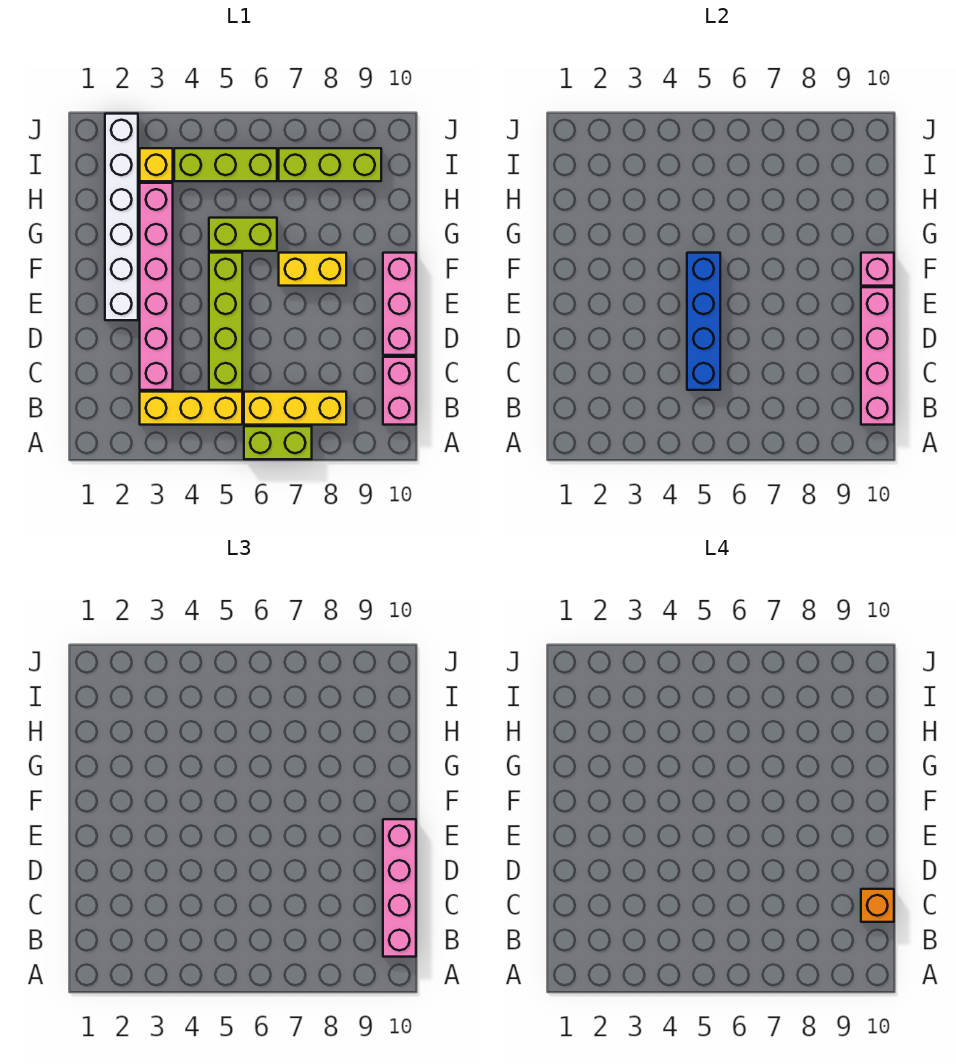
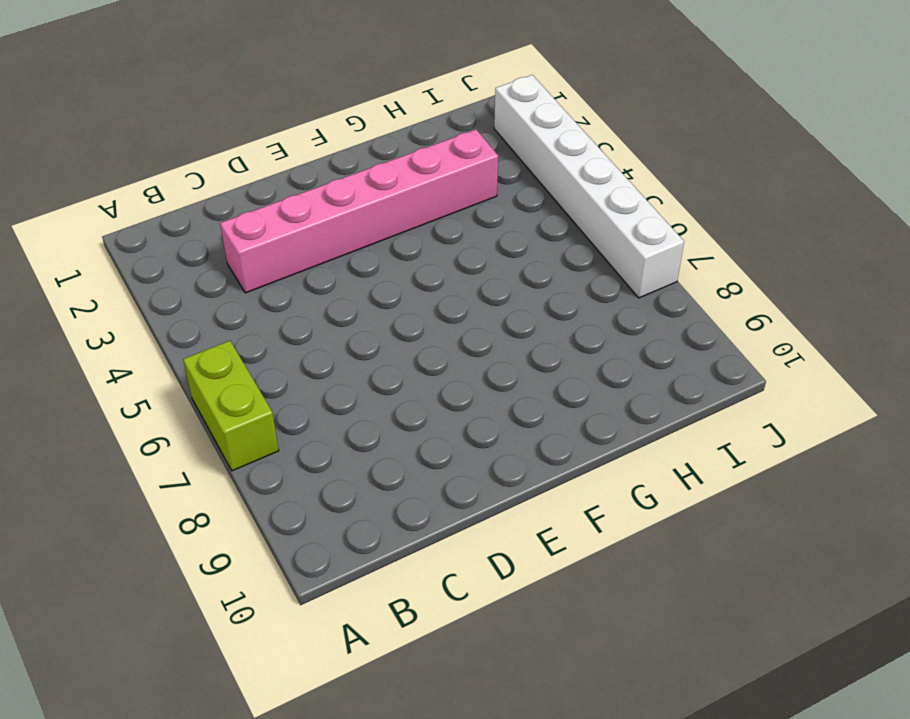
white 1x6 brick [494,75,684,298] -> white 1x6 brick turned to [105,114,138,320]
none -> yellow 1x3 brick [140,392,242,425]
none -> yellow 1x3 brick [244,392,346,425]
none -> pink 1x2 brick [383,357,416,425]

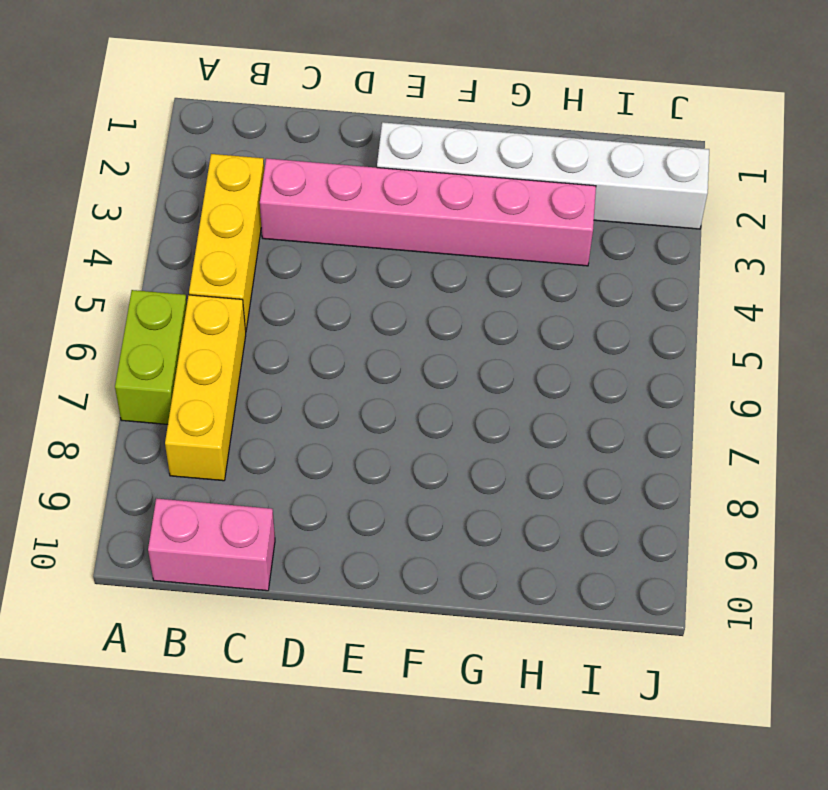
none -> lime 1x4 brick [209,253,242,390]
none -> pink 1x3 brick [383,253,416,355]
none -> yellow 1x2 brick [279,253,346,286]

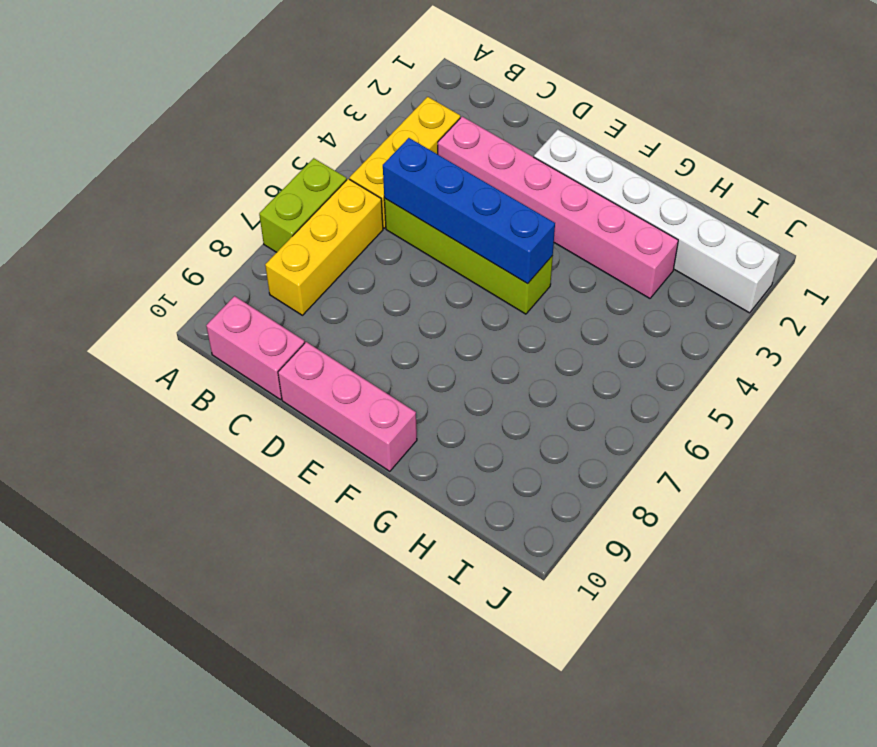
none -> yellow 1x2 brick [279,253,346,286]
none -> lime 1x2 brick [209,218,277,251]
none -> yellow 1x1 brick [140,148,173,181]

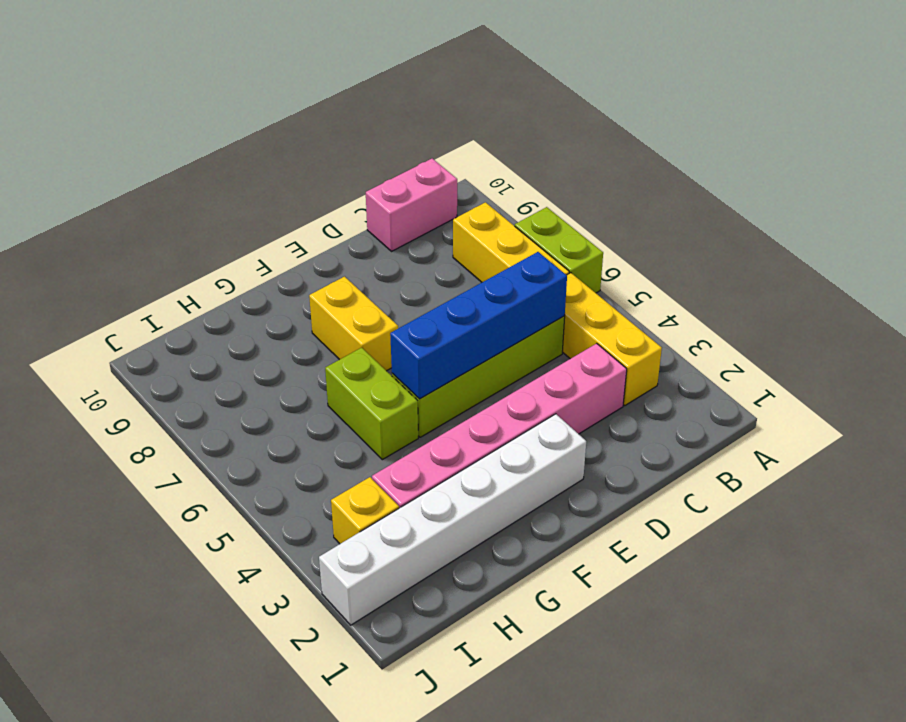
none -> pink 1x3 brick [383,253,416,355]
none -> lime 1x3 brick [174,148,277,181]
none -> lime 1x3 brick [279,148,381,181]

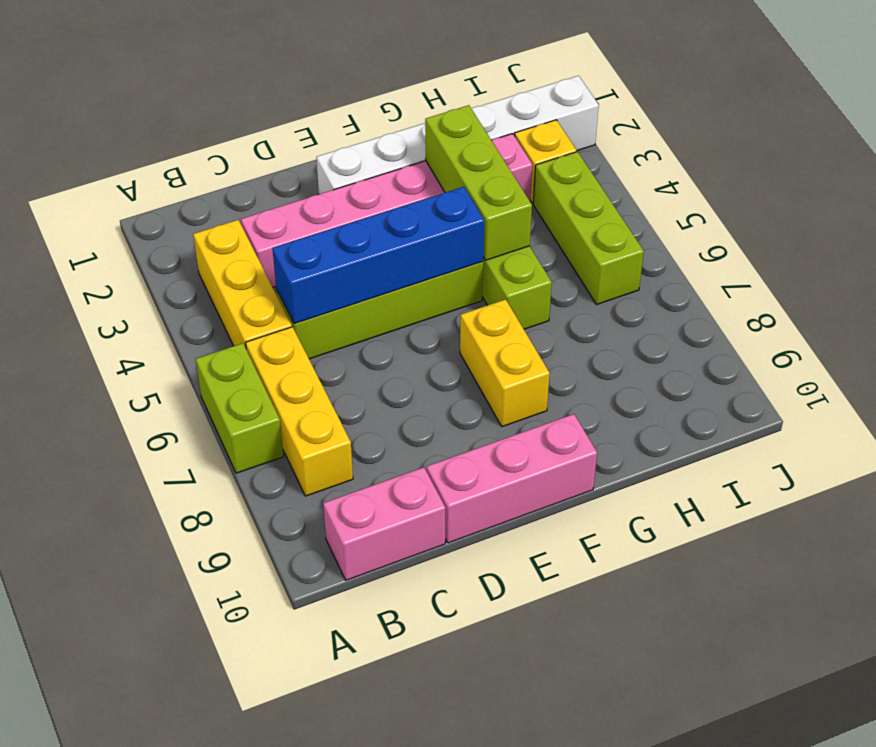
lime 1x3 brick [425,105,532,260] -> lime 1x3 brick moved to [279,148,381,181]
none -> pink 1x4 brick [861,287,894,425]
none -> pink 1x1 brick [861,253,894,286]
none -> pink 1x4 brick [383,819,416,957]

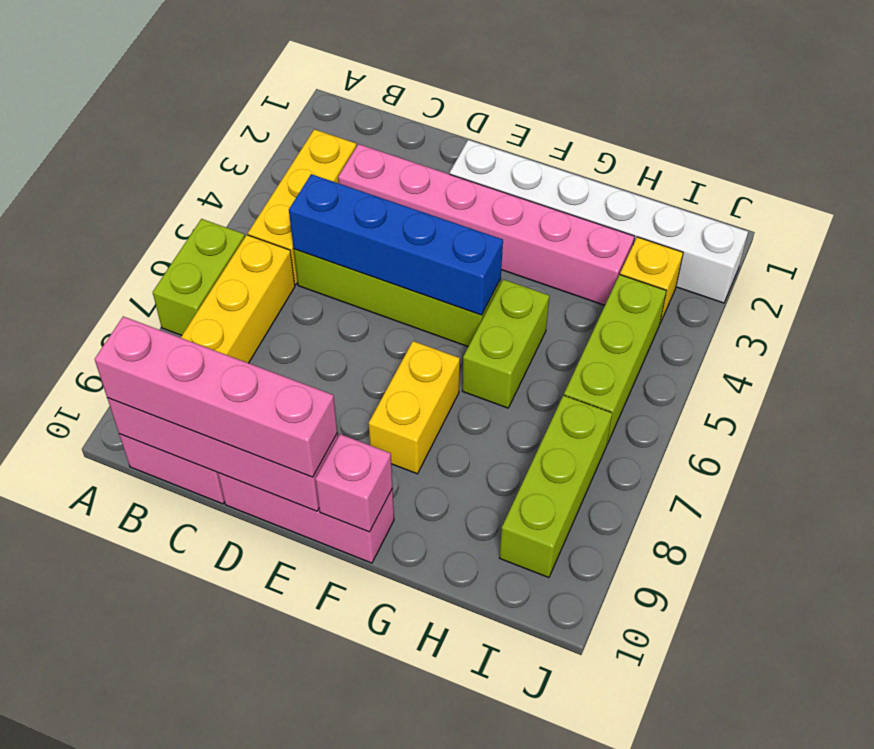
none -> orange 1x1 brick [861,889,894,922]

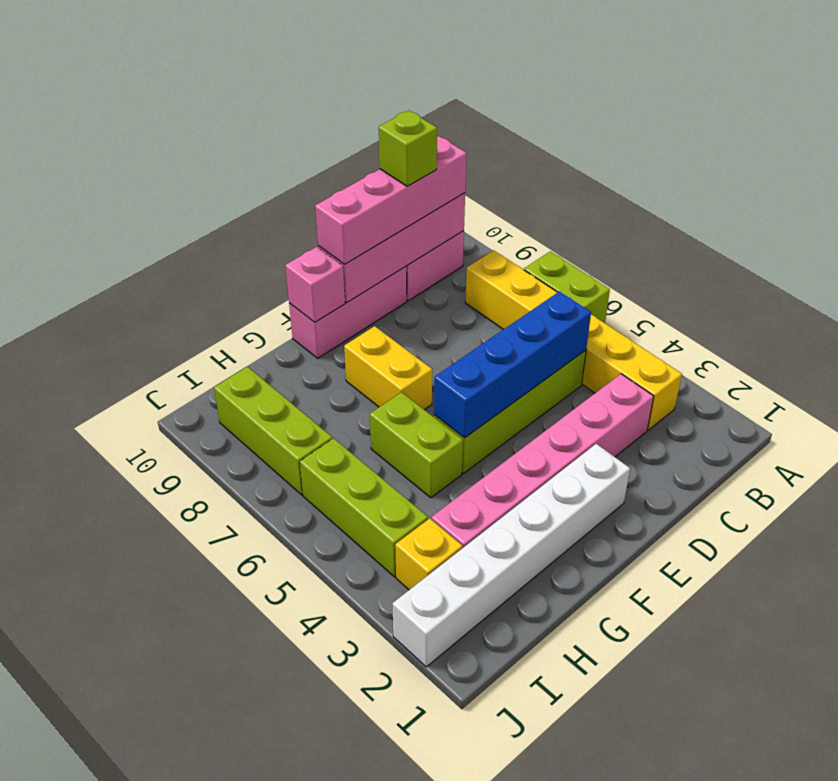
lime 1x1 brick [379,110,437,186] -> orange 1x1 brick [861,889,894,922]

